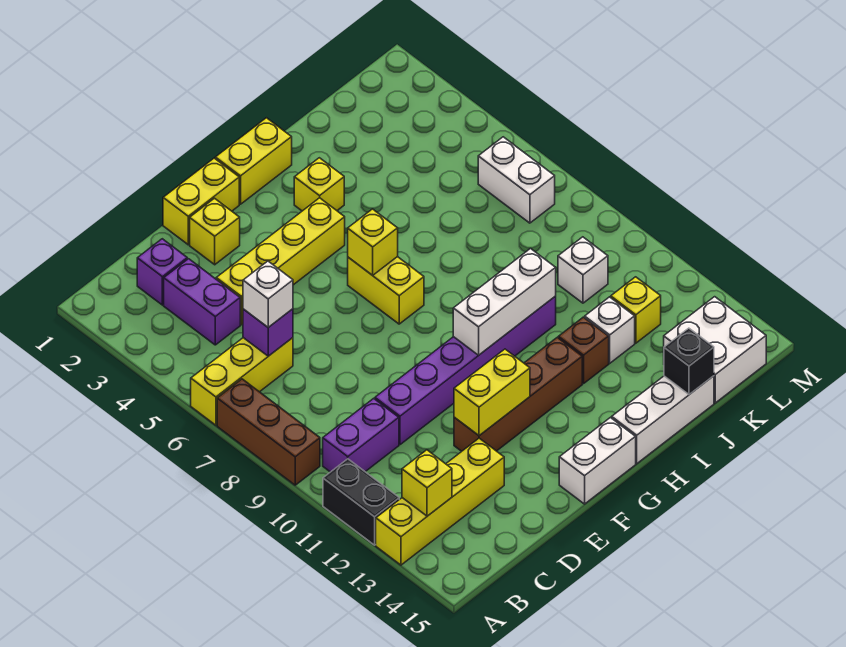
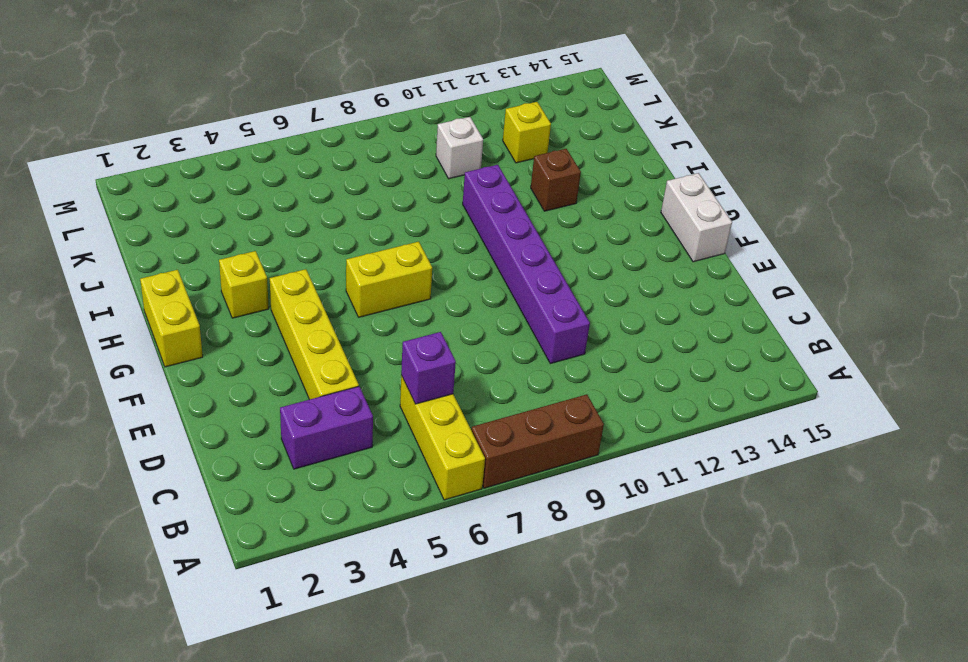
none -> black 1x2 brick [323,459,399,545]
none -> yellow 1x4 brick [376,438,504,565]
none -> purple 1x2 brick [323,398,399,472]
none -> purple 1x1 brick [137,239,187,305]

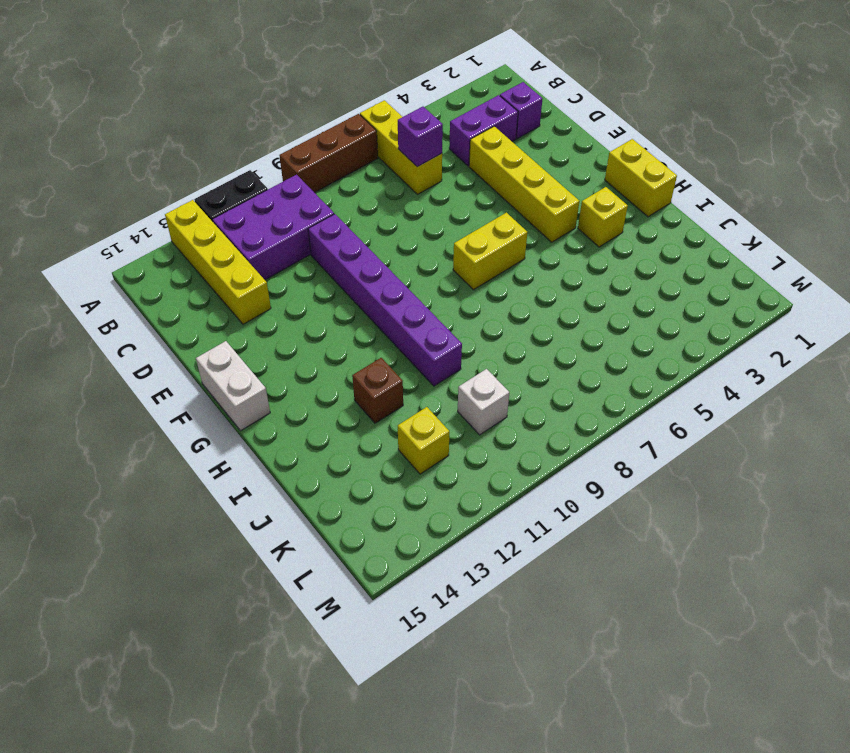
purple 2x3 brick [212,175,334,280] -> purple 1x2 brick [323,398,399,472]
none -> yellow 1x2 brick [163,158,239,245]
none -> yellow 1x1 brick [190,198,240,265]
none -> brown 1x4 brick [454,337,582,451]
none -> white 1x3 brick [612,376,714,464]

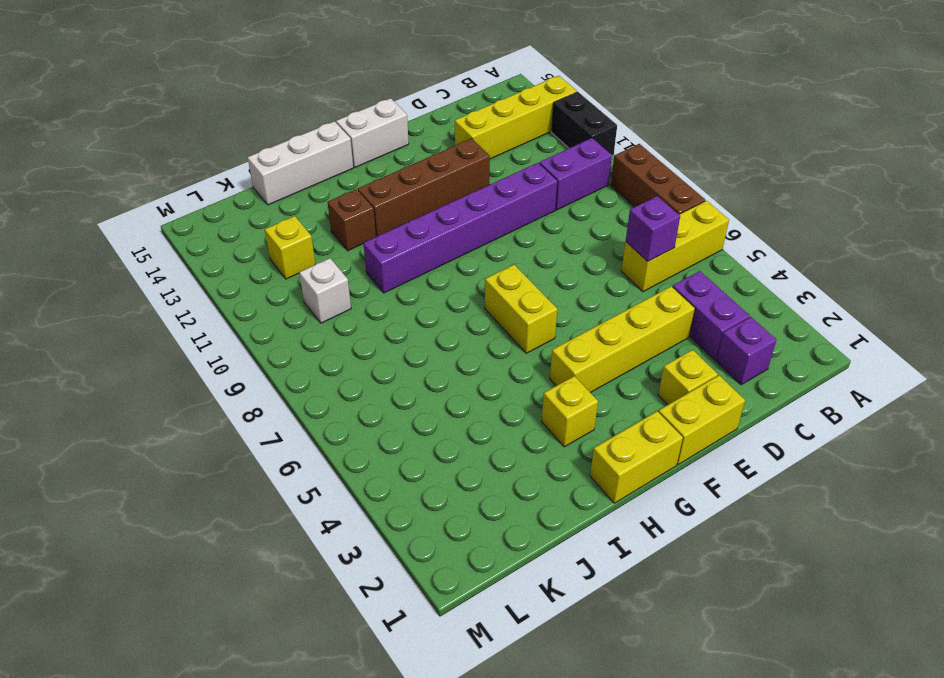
none -> white 1x1 brick [585,297,635,363]
none -> white 2x2 brick [664,297,766,403]
none -> white 1x2 brick [478,137,555,223]
none -> yellow 1x1 brick [402,450,452,516]

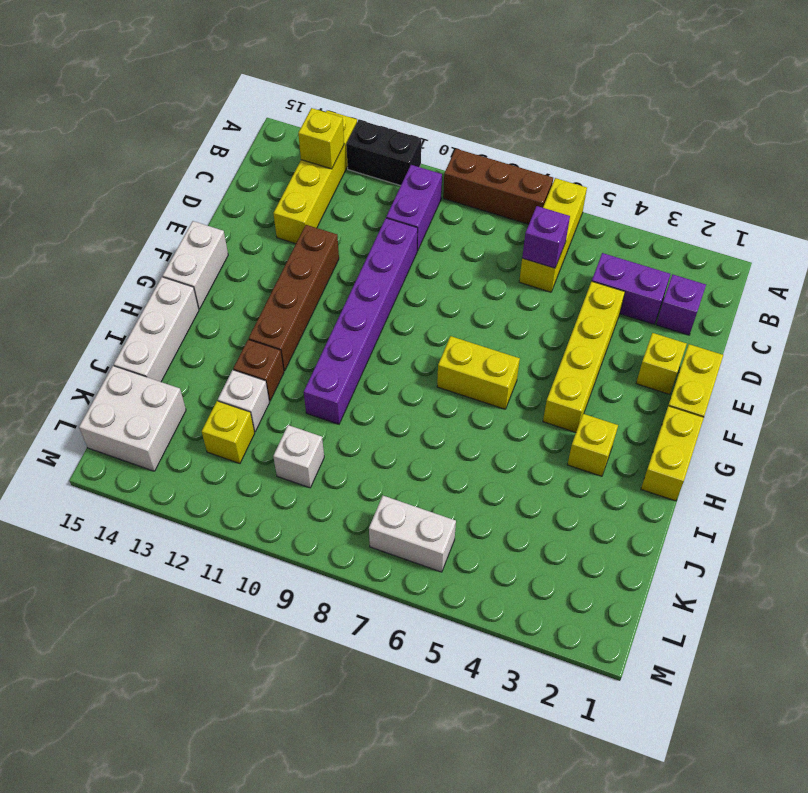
none -> yellow 1x2 brick [454,349,530,436]
none -> yellow 1x1 brick [348,209,398,275]
none -> white 1x3 brick [453,249,556,355]
none -> black 1x1 brick [664,328,714,394]

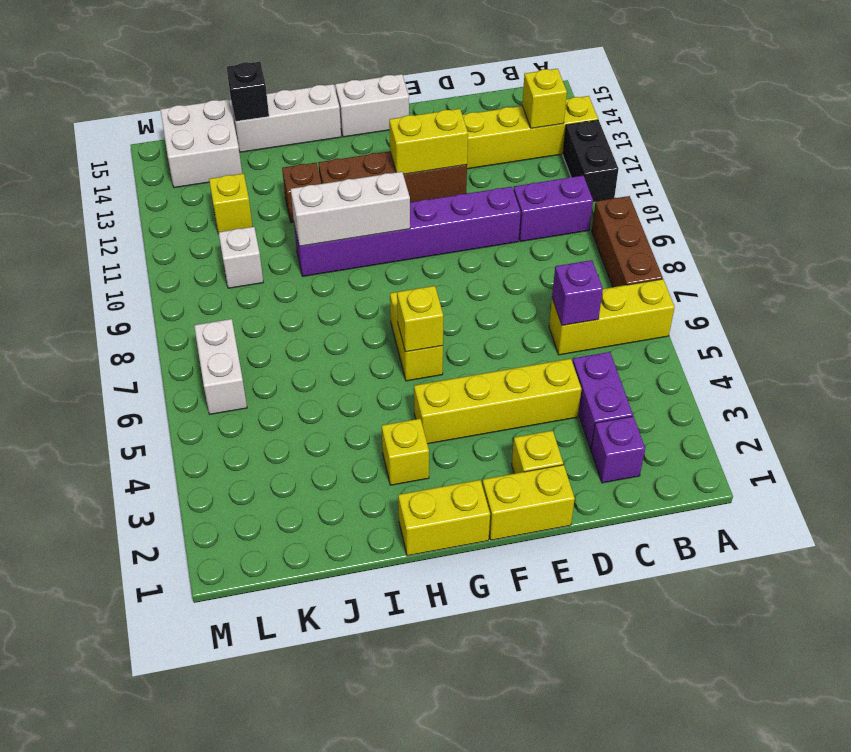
none -> white 1x1 brick [585,297,635,363]
none -> white 1x1 brick [243,261,293,327]

